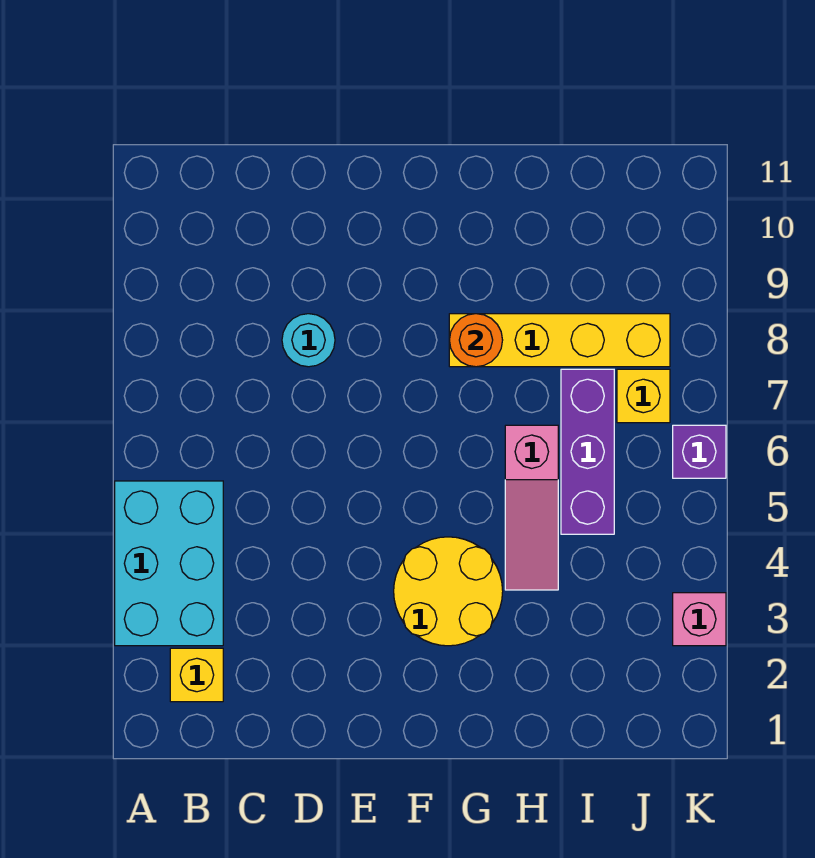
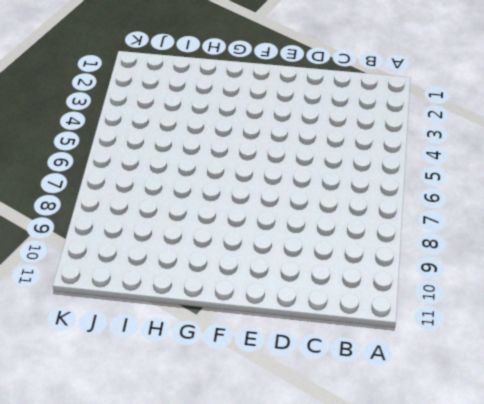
none -> cyan 2x3 brick [115,481,223,646]
none -> yellow 1x1 brick [170,648,223,702]

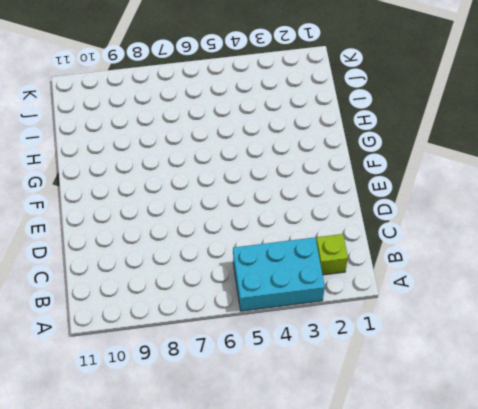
lime 1x1 brick [316,234,348,275] -> yellow 1x1 brick [170,648,223,702]
none -> cyan 1x1 round brick [282,314,335,367]
none -> yellow 2x2 round brick [394,537,503,646]

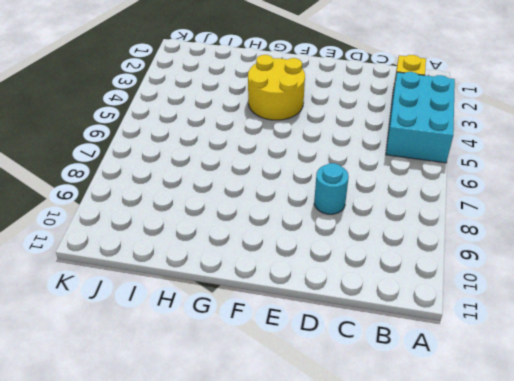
none -> yellow 1x4 brick [449,314,670,367]
none -> pink 1x3 slope [505,425,558,590]

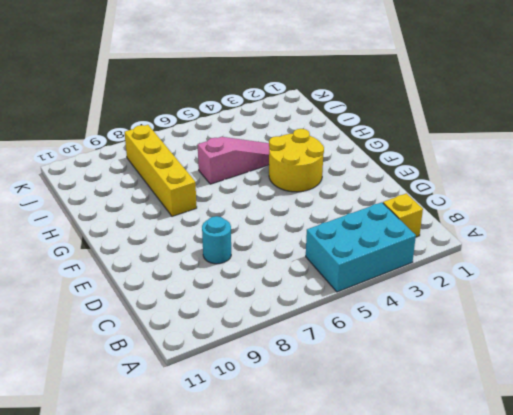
none -> purple 1x3 brick [561,369,614,534]
none -> yellow 1x1 brick [617,369,670,423]

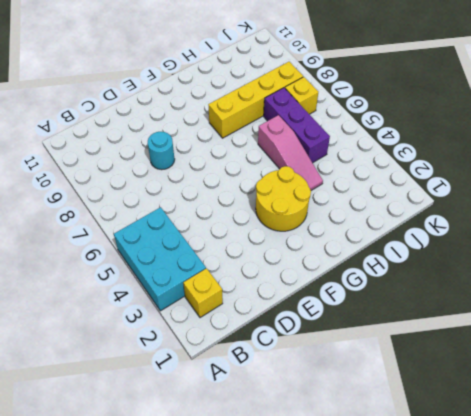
none -> pink 1x1 brick [673,593,726,646]
none -> purple 1x1 brick [673,425,726,478]

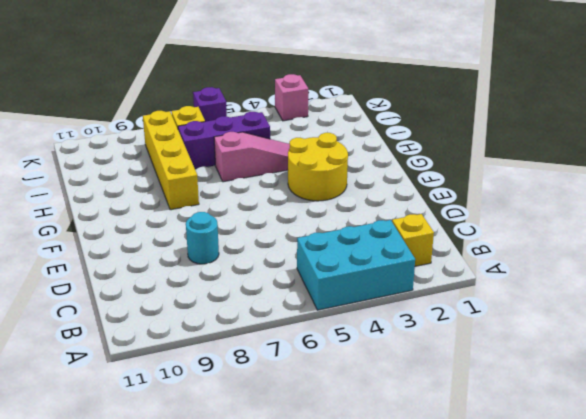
none -> orange 1x1 round brick [449,314,503,367]

